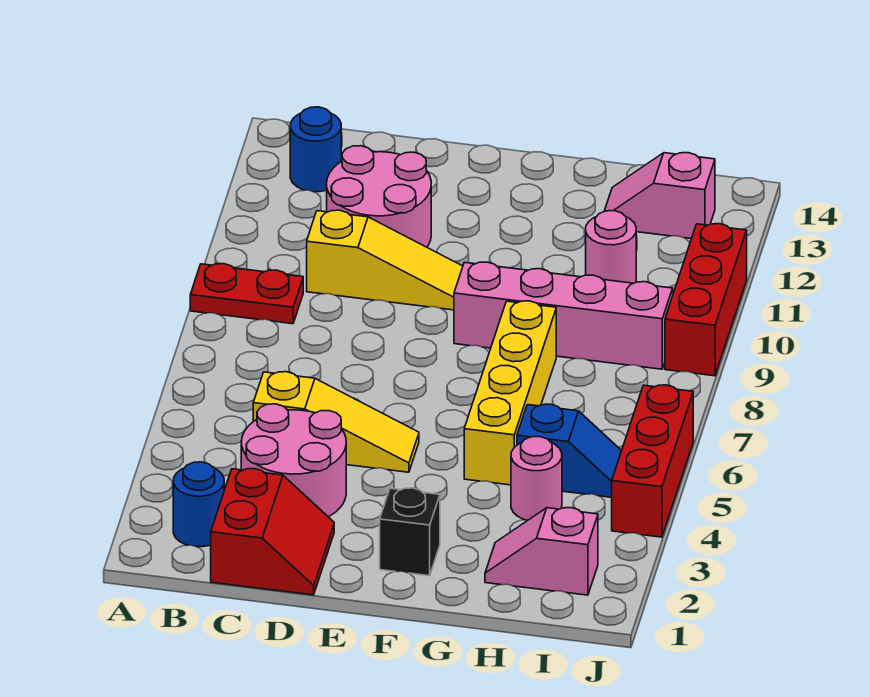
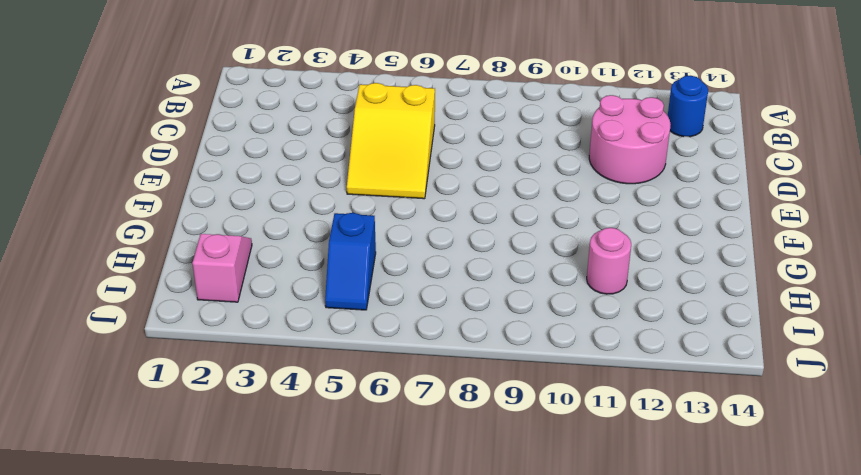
yellow 2x3 slope [347,83,435,199] -> yellow 1x3 slope [253,372,419,472]
none -> red 1x2 plate [190,264,303,324]
none -> blue 1x1 round brick [173,462,224,547]
none -> red 2x2 slope [211,469,334,595]

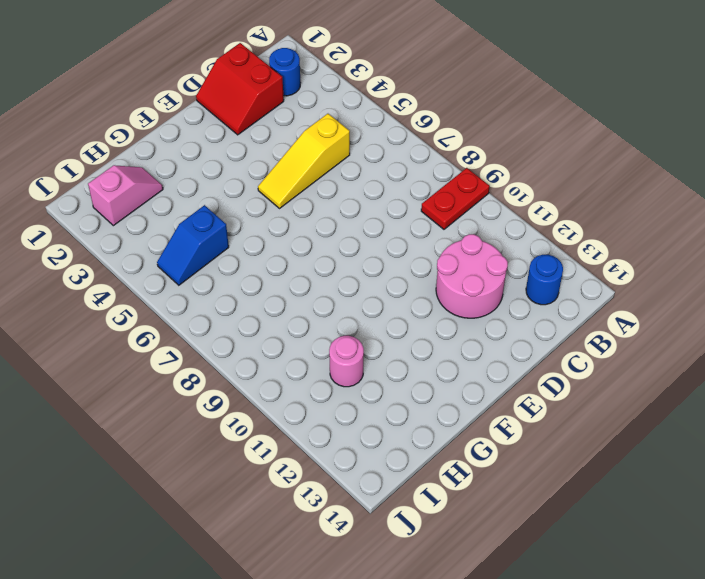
none -> pink 2x2 round brick [241,404,346,517]
none -> yellow 1x3 slope [307,210,463,310]
none -> black 1x1 brick [380,488,440,576]

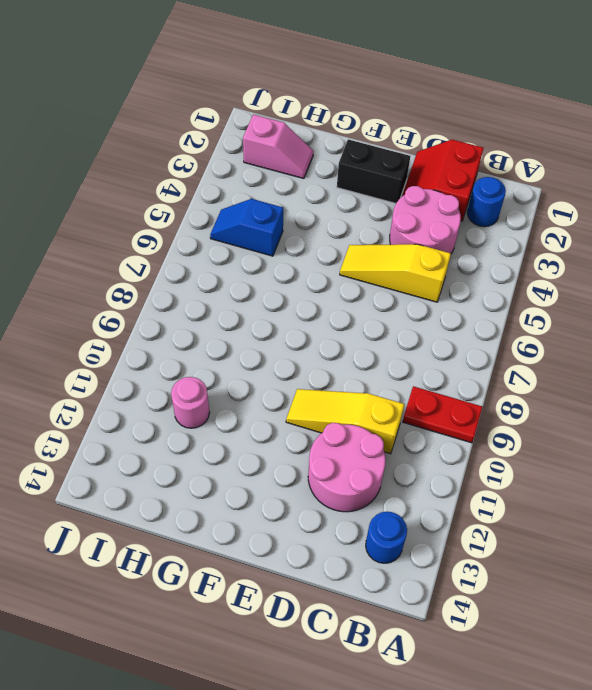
black 1x2 brick [337,139,410,203] -> black 1x1 brick [380,488,440,576]
none -> pink 1x4 brick [454,262,673,369]
none -> yellow 1x4 brick [464,301,556,485]
none -> pink 1x1 round brick [511,437,562,520]

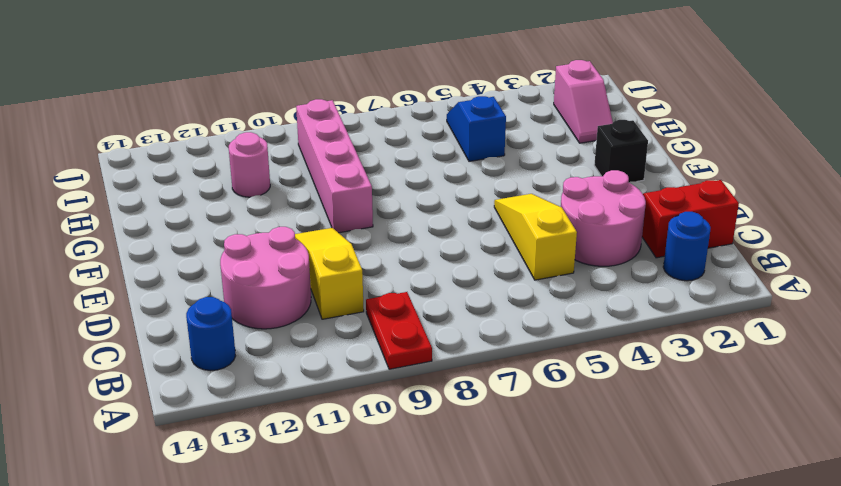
none -> yellow 1x4 brick [464,301,556,485]
none -> pink 1x1 round brick [511,437,562,520]
none -> pink 1x2 slope [605,153,715,239]

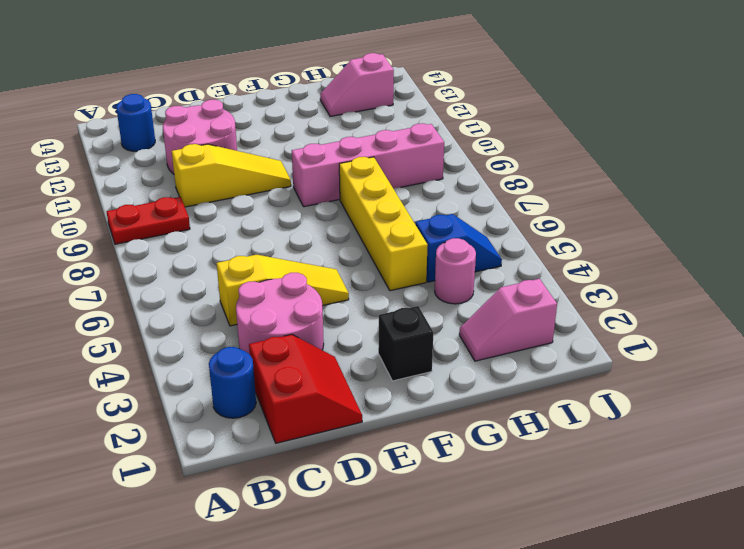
none -> pink 1x1 round brick [586,211,636,283]
none -> red 1x3 brick [612,385,693,537]
none -> red 1x3 brick [665,224,747,376]

